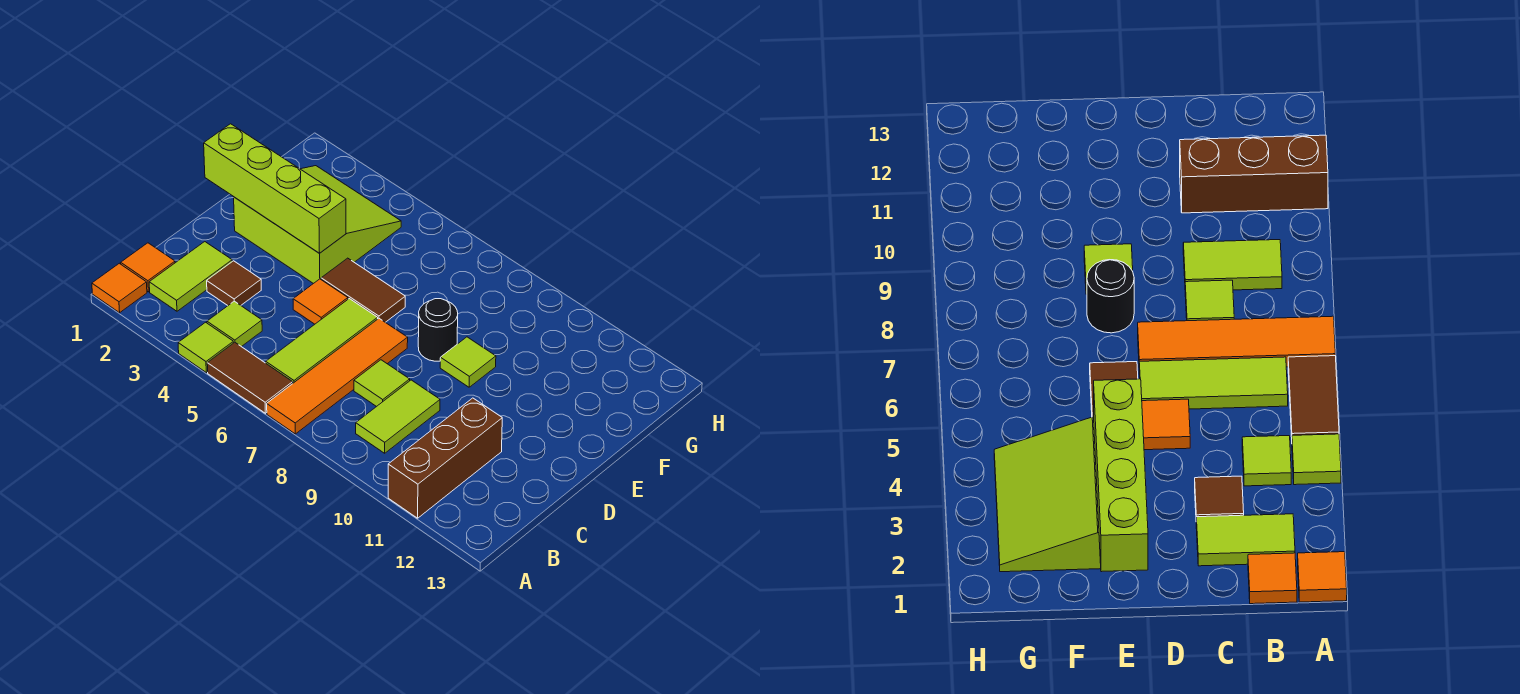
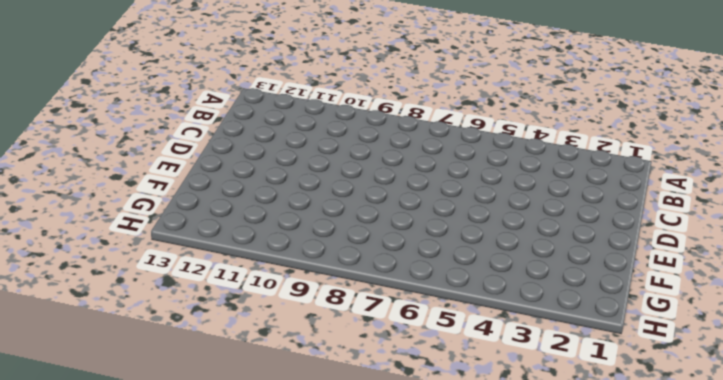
none -> orange 1x1 tile [92,263,147,313]
none -> lime 1x1 tile [178,322,233,373]
none -> brown 1x2 tile [207,342,293,413]

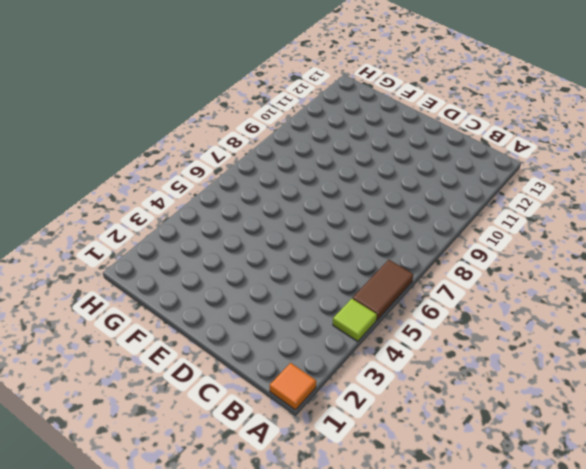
none -> orange 1x4 tile [267,319,408,434]
none -> brown 1x3 brick [388,398,502,518]
none -> orange 1x1 tile [121,243,175,292]

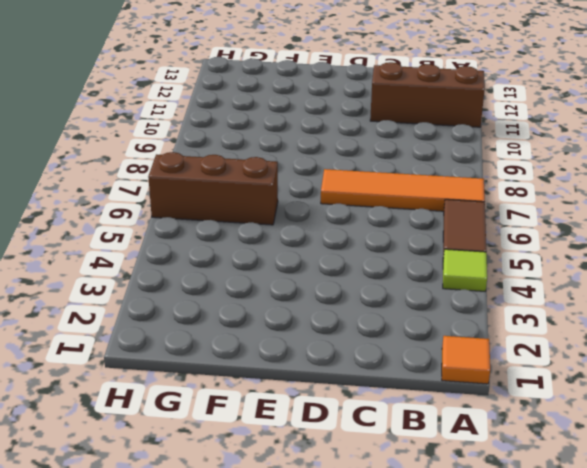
brown 1x3 brick [148,152,278,225] -> none
none -> orange 1x1 tile [121,243,175,292]
none -> lime 1x2 tile [149,242,232,311]
none -> lime 1x1 tile [207,301,262,347]

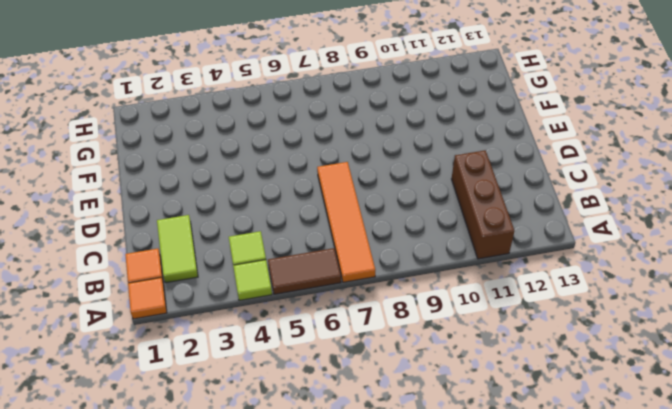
none -> lime 1x3 tile [266,299,378,383]
none -> lime 1x2 tile [356,380,440,453]
none -> brown 1x1 tile [207,261,261,305]

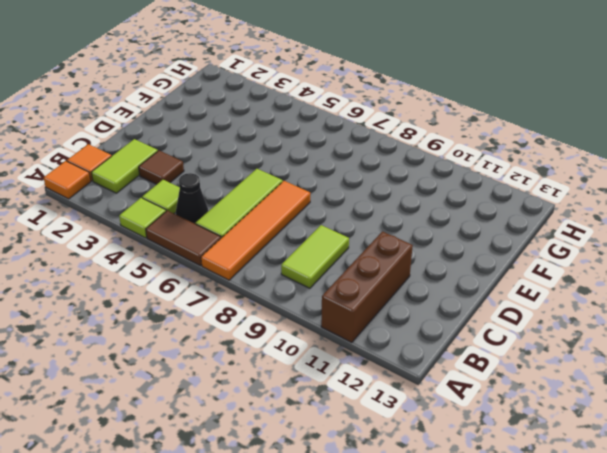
black 1x1 cone [176,173,208,224] -> none
none -> lime 1x1 tile [354,360,410,407]
none -> orange 1x1 tile [293,279,348,324]
none -> lime 3x3 slope [234,166,401,284]

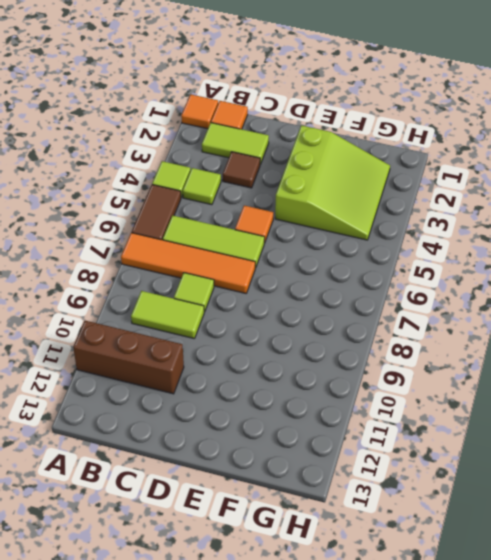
none -> brown 1x2 tile [321,258,405,322]
none -> black 1x1 round brick [418,299,458,361]
none -> lime 1x1 tile [440,337,496,387]

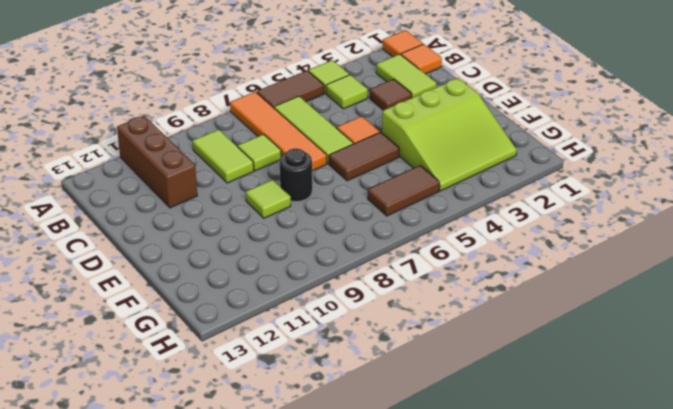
brown 1x2 tile [368,165,440,216] -> none
none -> lime 1x4 brick [204,124,346,253]

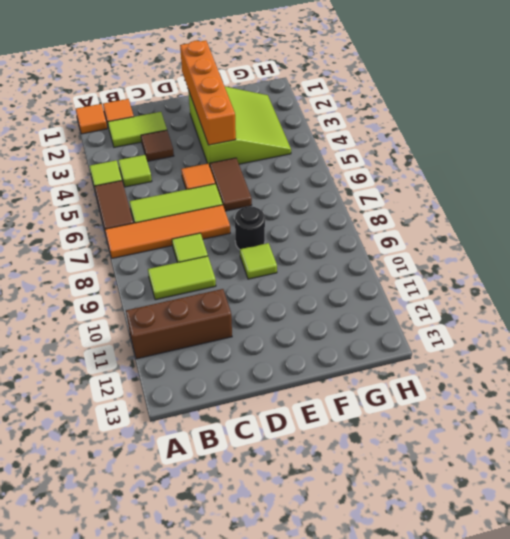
orange 1x4 brick [180,40,236,145] -> lime 1x4 brick [204,124,346,253]

